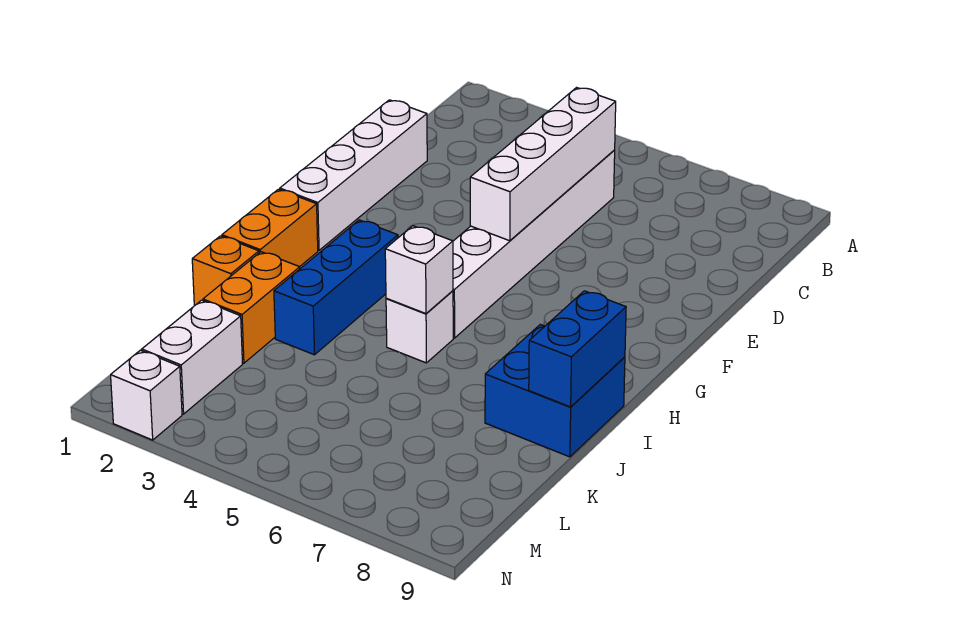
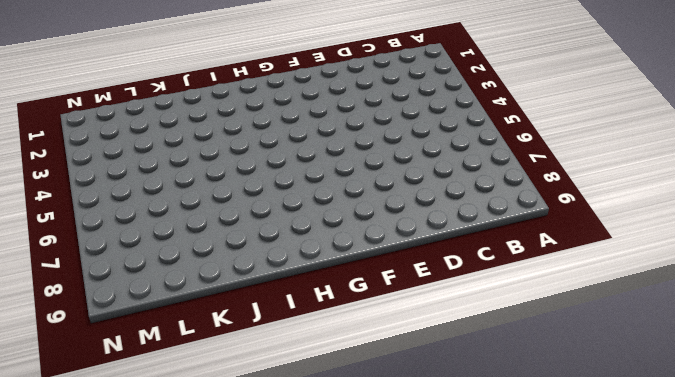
none -> white 1x6 brick [453,150,615,338]
none -> white 1x4 brick [280,100,427,250]
none -> orange 1x2 brick [222,189,318,267]

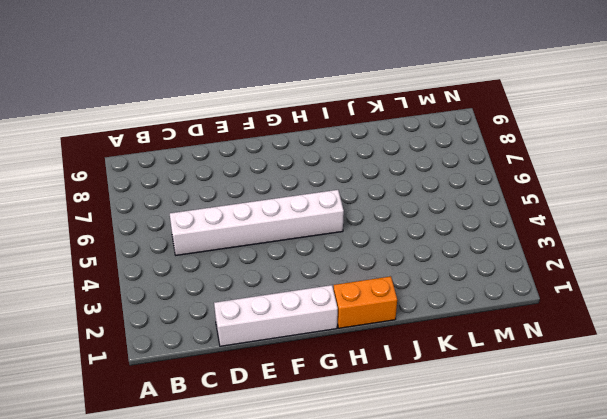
none -> blue 1x3 brick [274,220,398,355]
none -> white 1x1 brick [386,291,453,363]
none -> blue 2x2 brick [485,324,625,457]

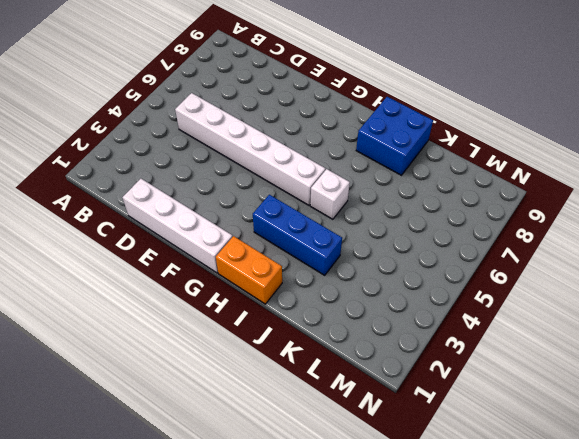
none -> orange 1x1 brick [192,236,259,306]
none -> orange 1x2 brick [203,252,300,363]
none -> white 1x2 brick [142,300,243,414]

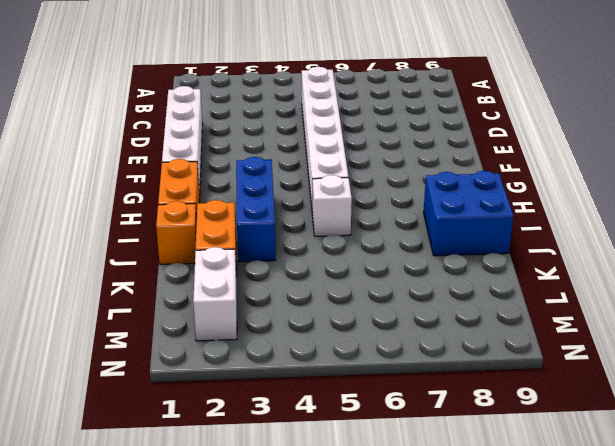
none -> white 1x1 brick [111,350,182,440]
none -> white 1x4 brick [470,88,616,241]
none -> white 1x1 brick [385,226,453,314]

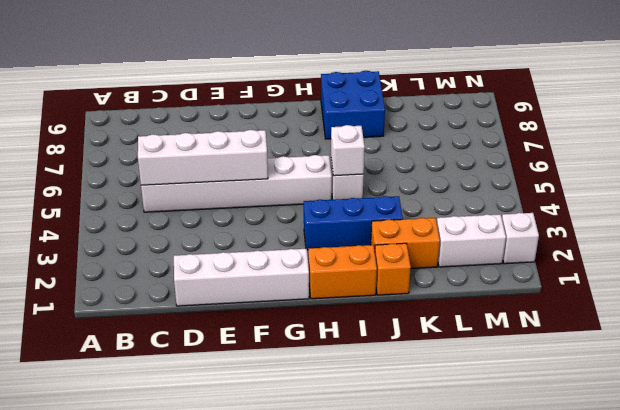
none -> blue 1x2 brick [529,291,626,407]

